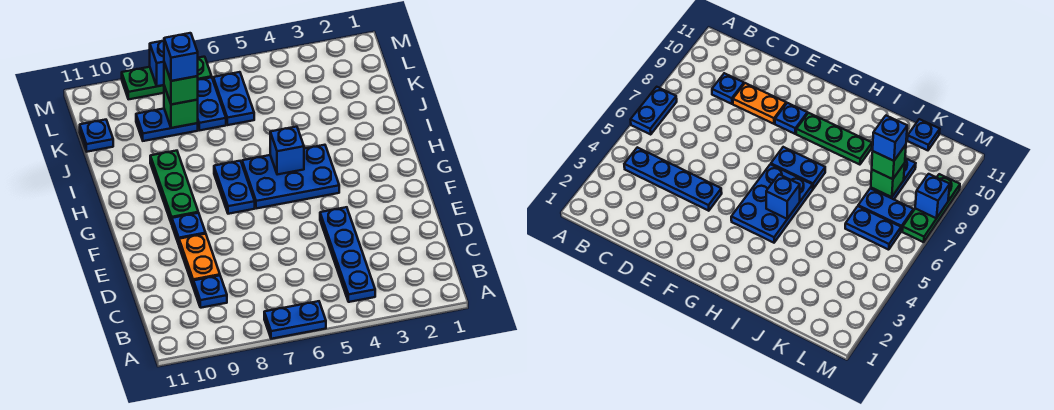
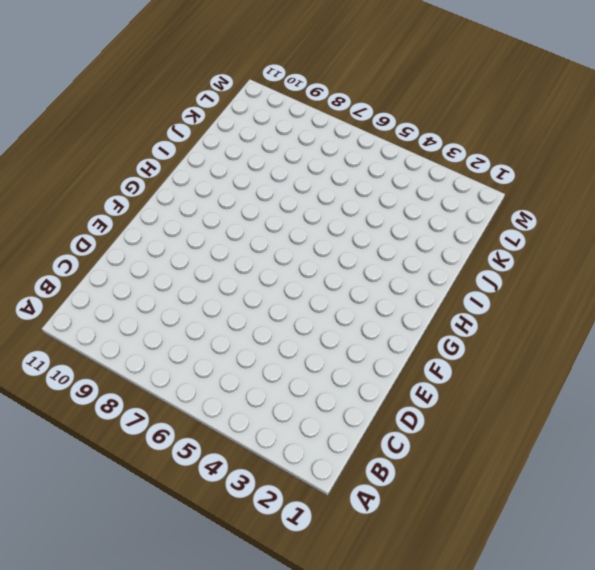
none -> blue 1x2 plate [264,301,326,339]
none -> blue 1x4 plate [320,207,375,302]
none -> blue 1x1 plate [193,276,227,308]

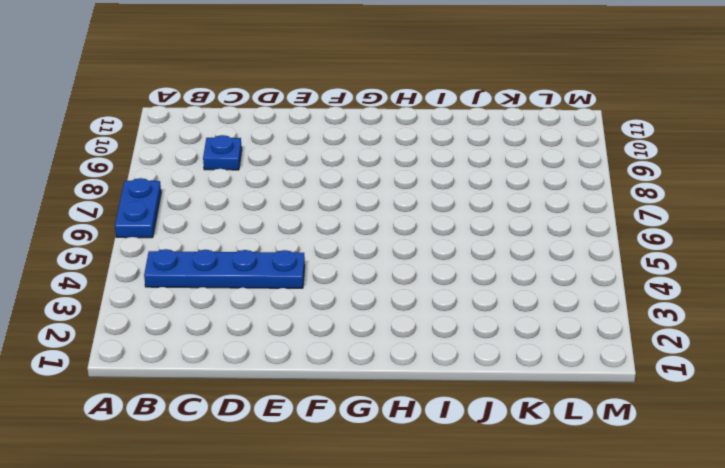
none -> orange 1x2 plate [179,234,220,285]
none -> blue 1x1 plate [172,213,206,244]
none -> blue 2x3 plate [242,145,339,209]

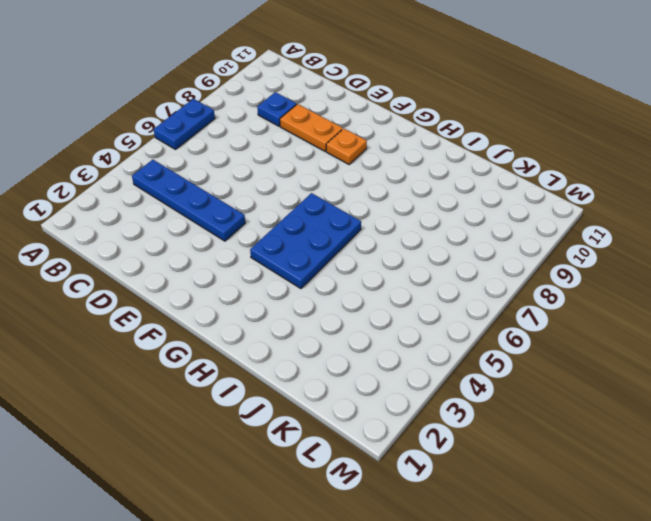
orange 1x1 plate [326,129,367,164] -> blue 1x1 plate [172,213,206,244]
none -> blue 1x2 plate [214,161,255,214]
none -> green 1x3 plate [150,151,198,224]
none -> blue 1x2 plate [213,72,254,125]

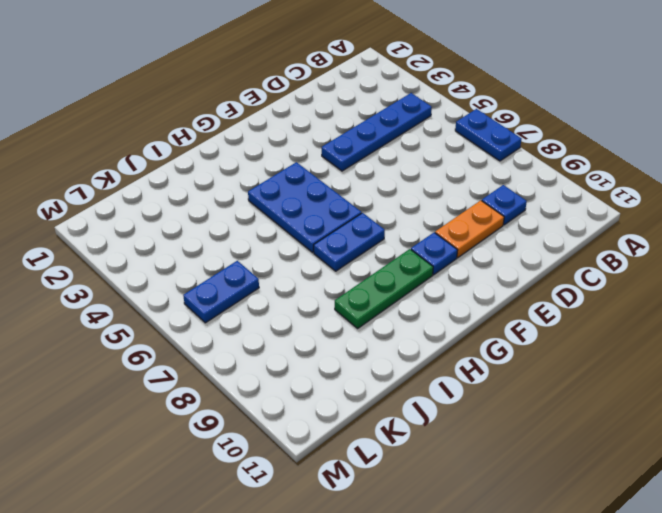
none -> blue 1x2 plate [198,77,226,130]
none -> blue 1x2 plate [136,109,198,141]
none -> blue 1x1 plate [80,120,113,152]

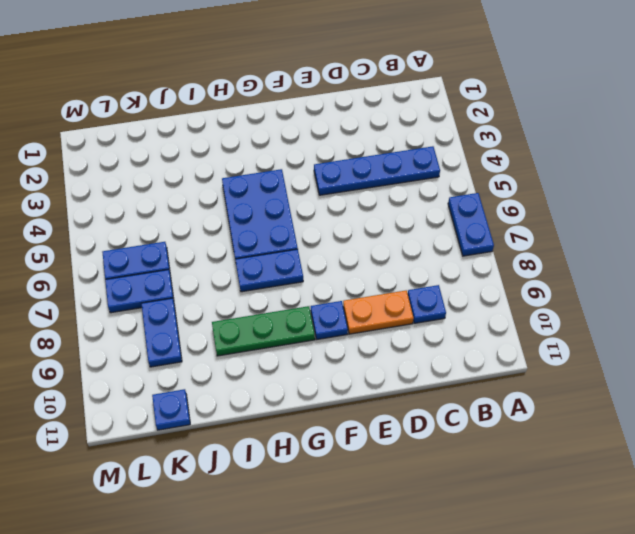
none -> green 1x3 plate [122,57,212,99]
none -> blue 1x1 brick [270,127,304,175]
none -> green 1x1 brick [164,86,198,128]

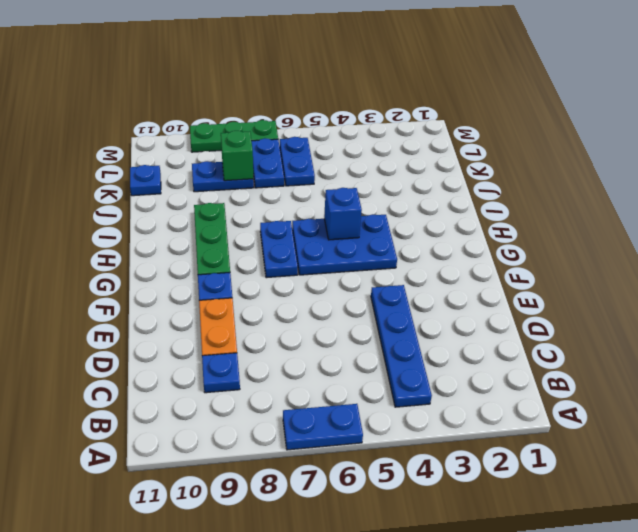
none -> blue 1x1 brick [150,41,164,86]
none -> green 1x1 brick [164,62,198,105]
none -> blue 1x1 brick [164,33,198,81]

